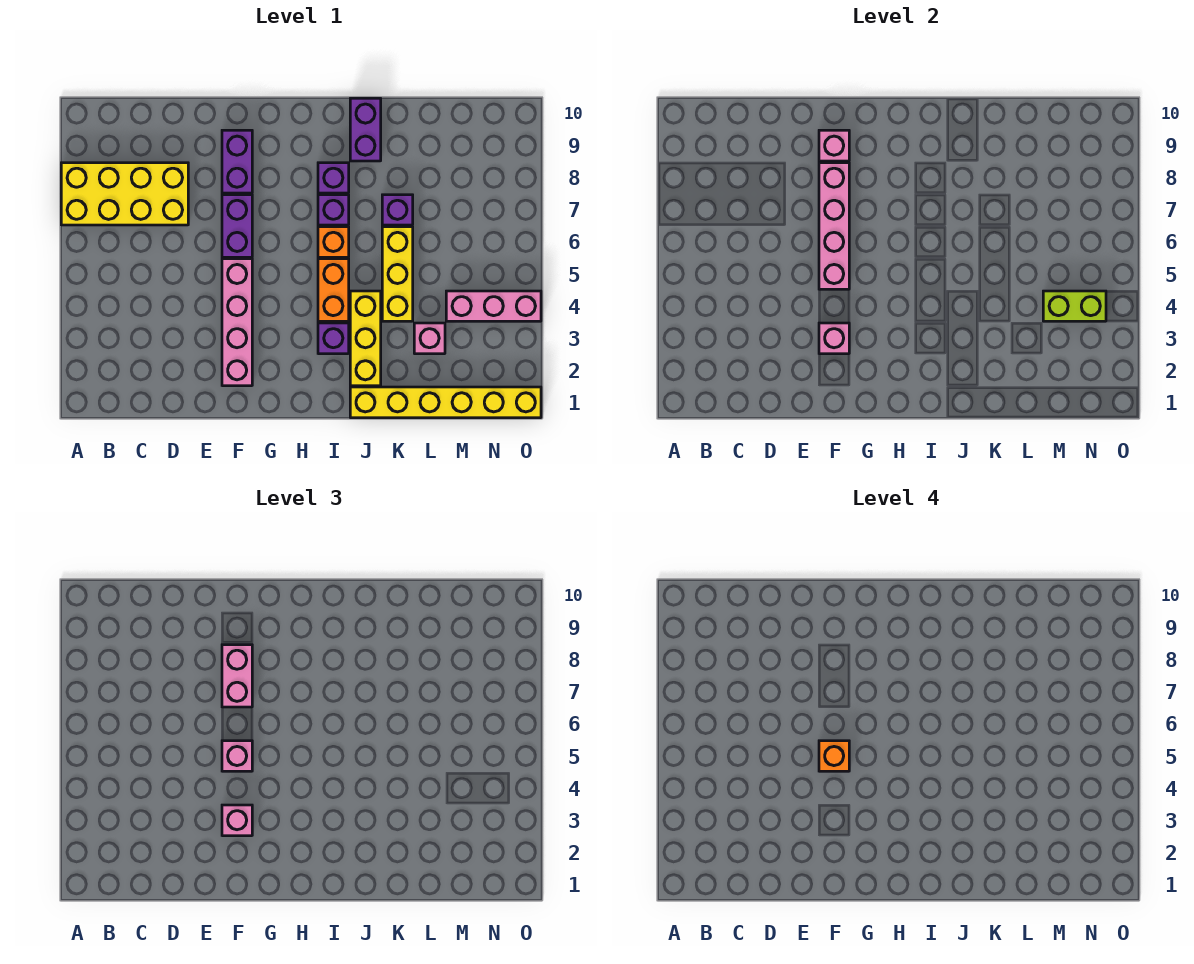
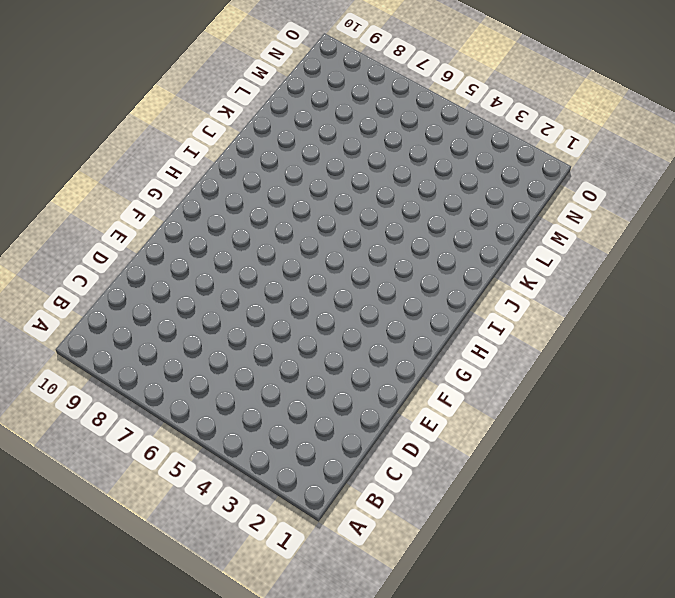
none -> yellow 2x4 brick [61,163,188,225]
none -> pink 1x4 brick [222,259,252,386]
none -> purple 1x2 brick [222,195,252,257]

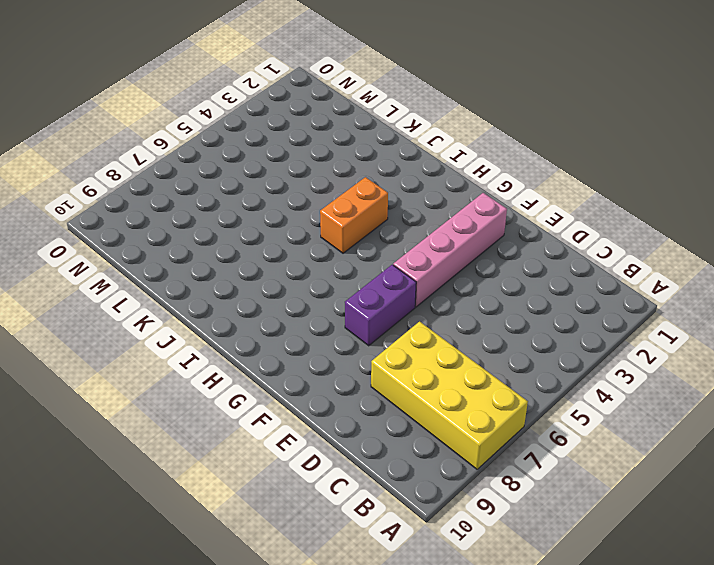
none -> purple 1x2 brick [222,130,252,193]
none -> purple 1x1 brick [318,323,349,354]
none -> orange 1x1 brick [318,227,349,257]

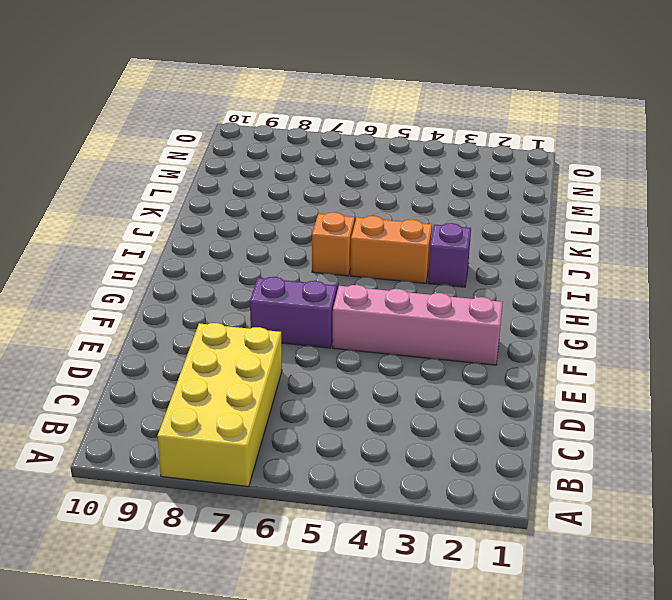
none -> purple 1x2 brick [222,130,252,193]
none -> purple 1x1 brick [318,195,349,225]
none -> purple 1x1 brick [318,163,349,193]

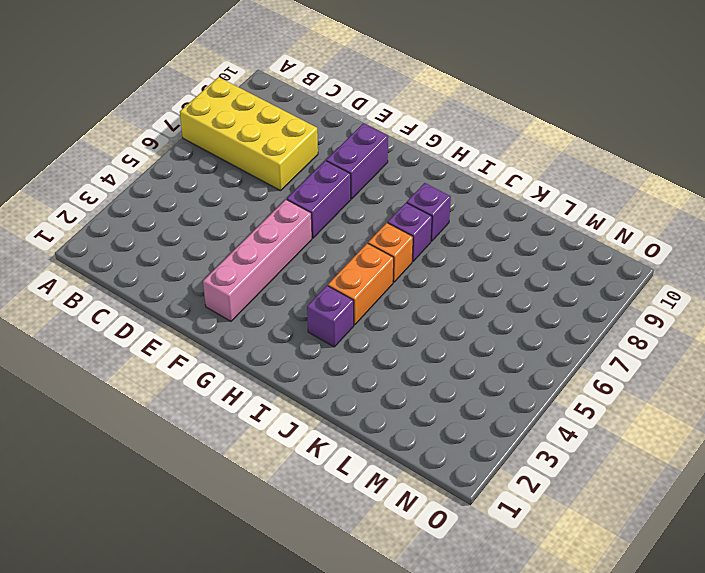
none -> yellow 1x6 brick [350,387,541,418]
none -> yellow 1x3 brick [350,291,381,386]
none -> purple 1x2 brick [350,98,381,161]

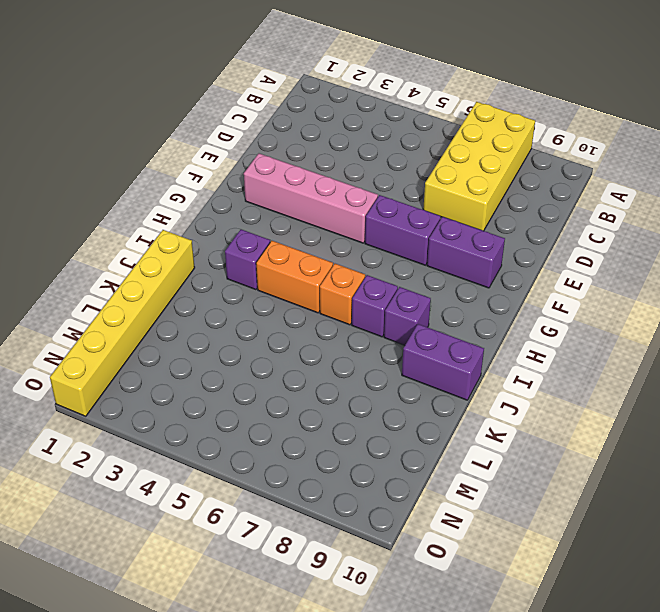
none -> yellow 1x3 brick [350,291,381,386]
none -> yellow 1x3 brick [382,227,413,321]
none -> purple 1x1 brick [382,195,413,225]

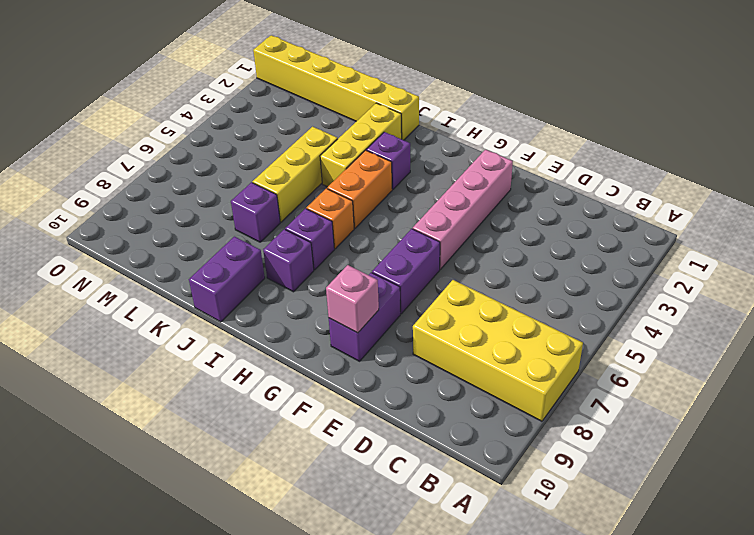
none -> pink 1x1 brick [414,323,445,354]
none -> pink 1x3 brick [446,291,541,321]
none -> pink 1x1 brick [819,323,849,354]

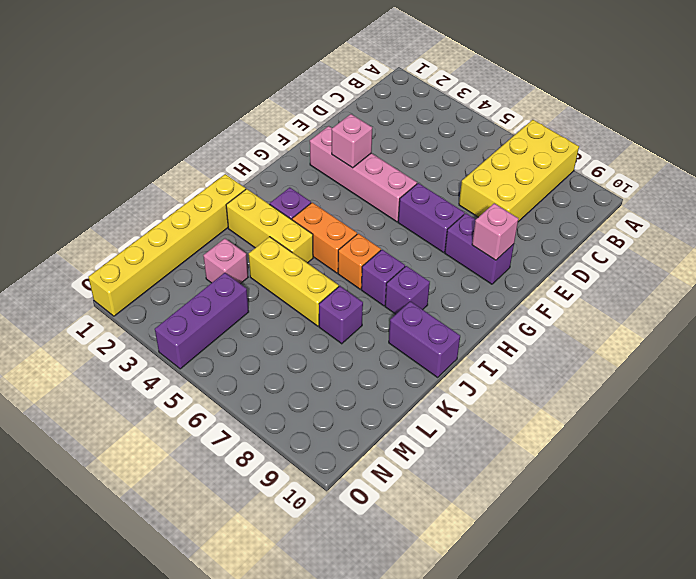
purple 1x3 brick [155,273,249,369] -> pink 1x3 brick [446,291,541,321]
none -> pink 1x4 brick [819,163,849,289]
none -> lime 1x2 brick [1043,291,1106,321]
none -> pink 1x1 brick [222,805,252,836]

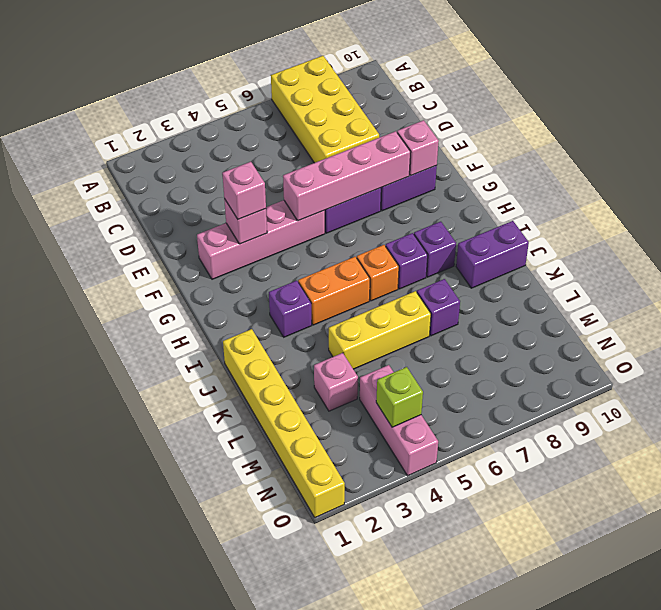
lime 1x1 brick [376,367,423,427] -> lime 1x2 brick [1043,291,1106,321]
none -> yellow 1x3 brick [350,291,381,386]
none -> pink 1x1 brick [222,741,252,771]
none -> pink 1x2 brick [222,645,252,707]

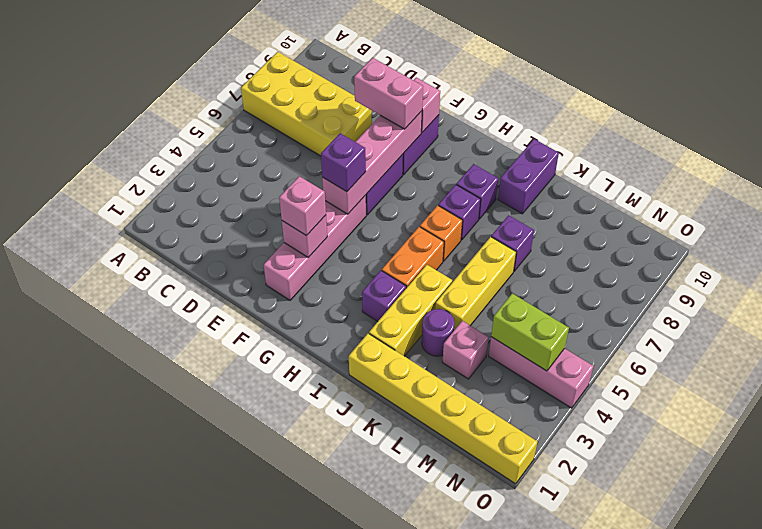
pink 1x2 brick [354,58,423,129] -> pink 1x2 brick turned to [222,645,252,707]
purple 1x1 brick [321,133,366,192] -> pink 1x1 brick [222,741,252,771]
purple 1x1 round brick [422,309,455,356] -> none
none -> orange 1x1 brick [819,741,849,771]

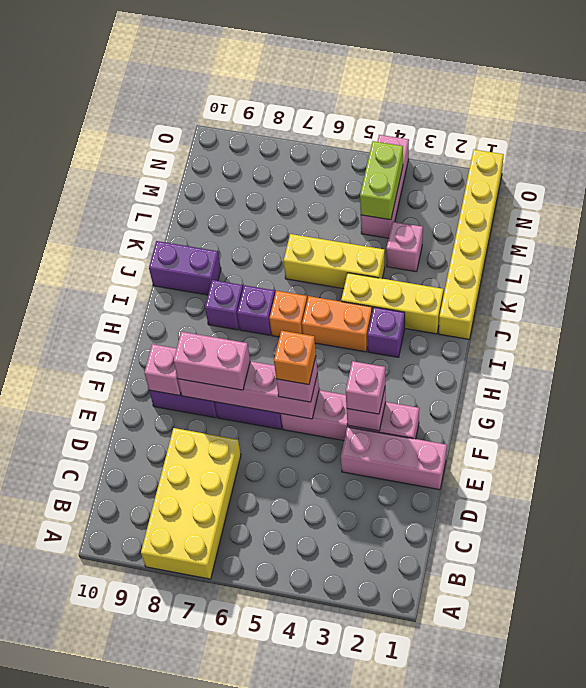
pink 1x3 brick [341,427,447,490] -> none
none -> purple 1x1 brick [382,195,413,225]

